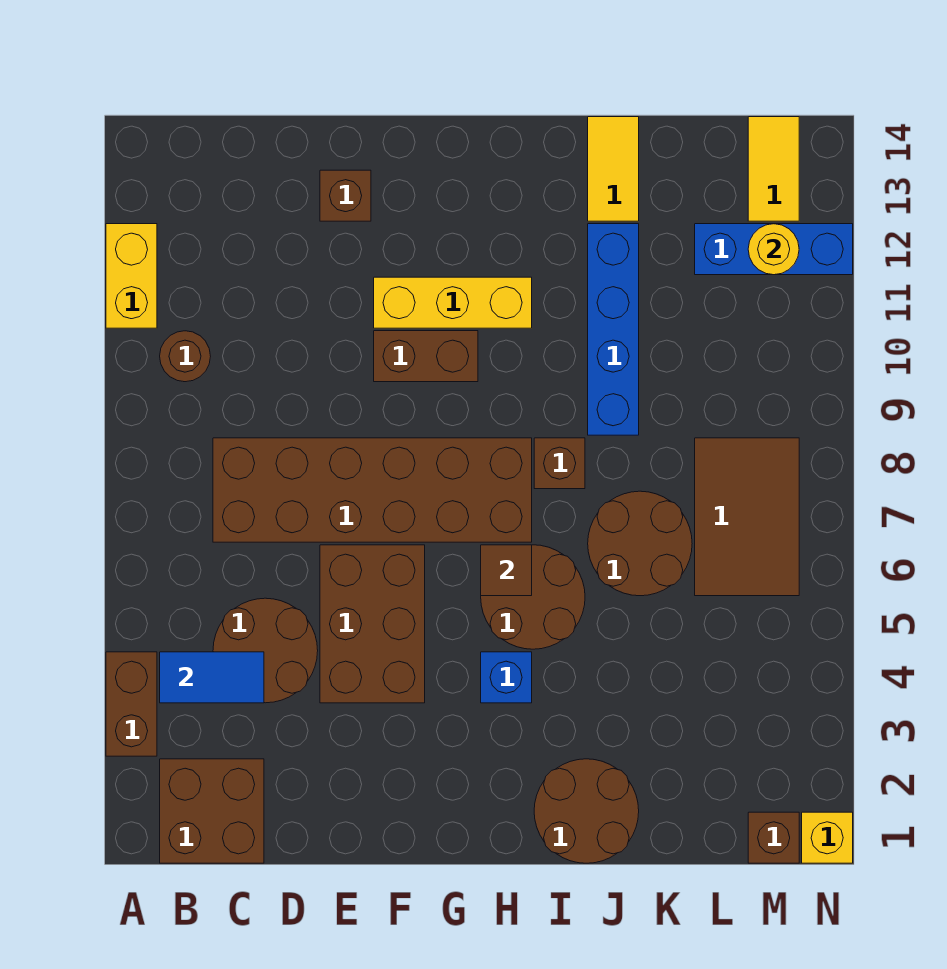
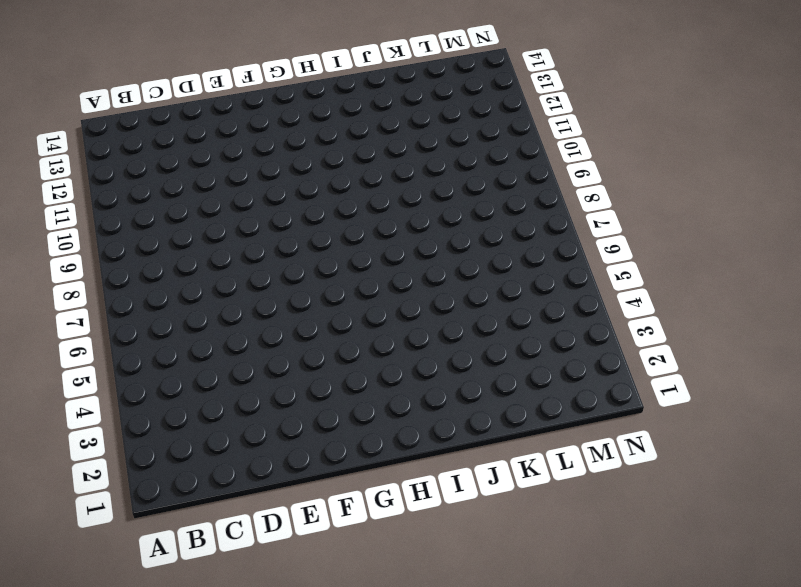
none -> brown 1x2 brick [106,652,157,756]
none -> yellow 1x2 brick [106,224,157,328]
none -> brown 2x2 brick [160,759,264,863]

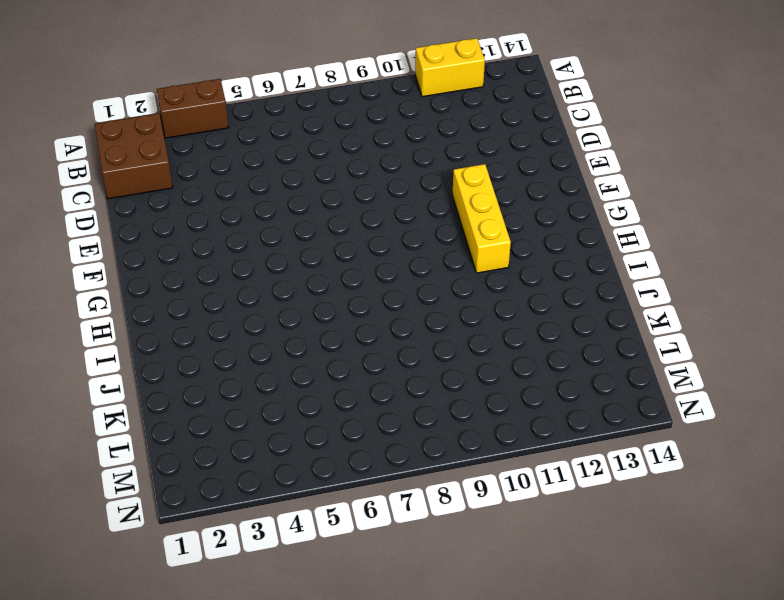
none -> brown 1x1 round brick [160,331,211,382]
none -> brown 2x2 round brick [213,598,318,703]
none -> brown 2x6 brick [213,438,532,542]

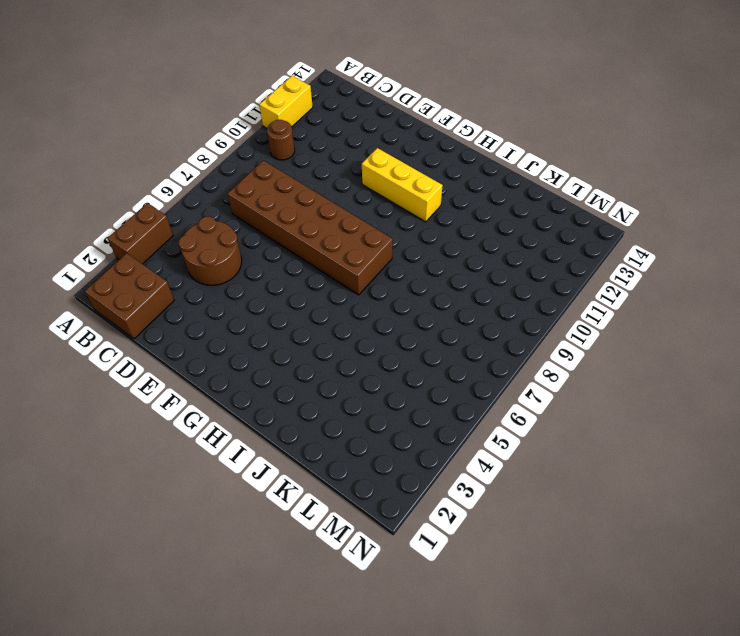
none -> brown 2x3 brick [320,545,425,703]
none -> brown 1x1 brick [320,170,371,221]
none -> brown 1x2 brick [374,331,478,382]

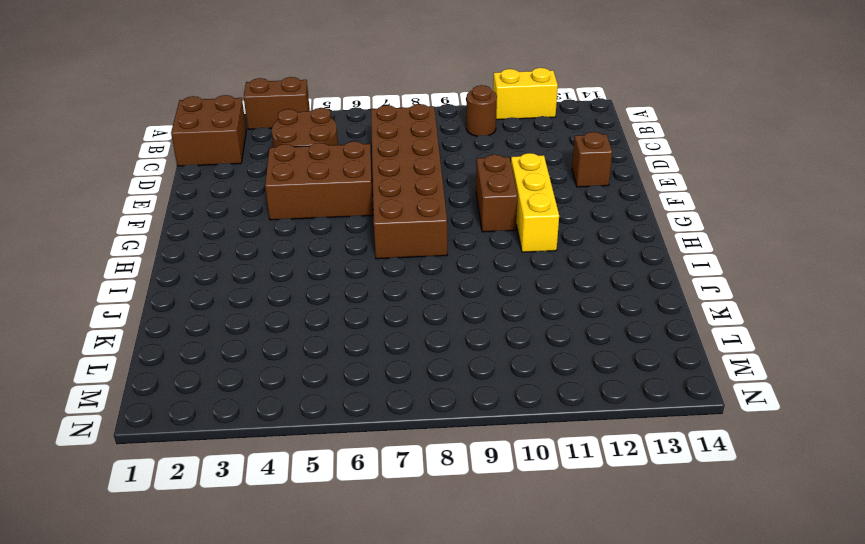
none -> blue 1x1 brick [481,652,532,703]
none -> brown 2x2 round brick [481,545,585,649]
none -> brown 2x2 round brick [534,759,639,863]

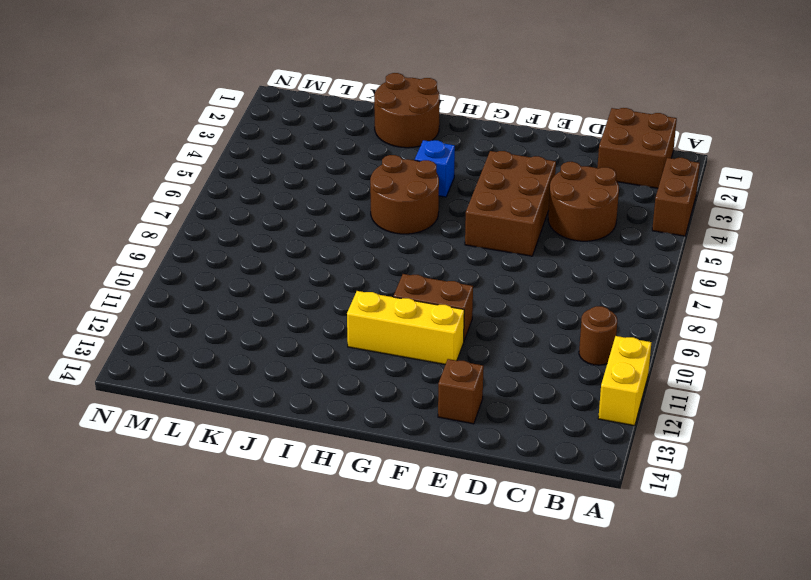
none -> brown 2x6 brick [213,438,532,542]
none -> brown 1x1 brick [534,438,585,489]
none -> brown 2x2 round brick [588,491,692,596]

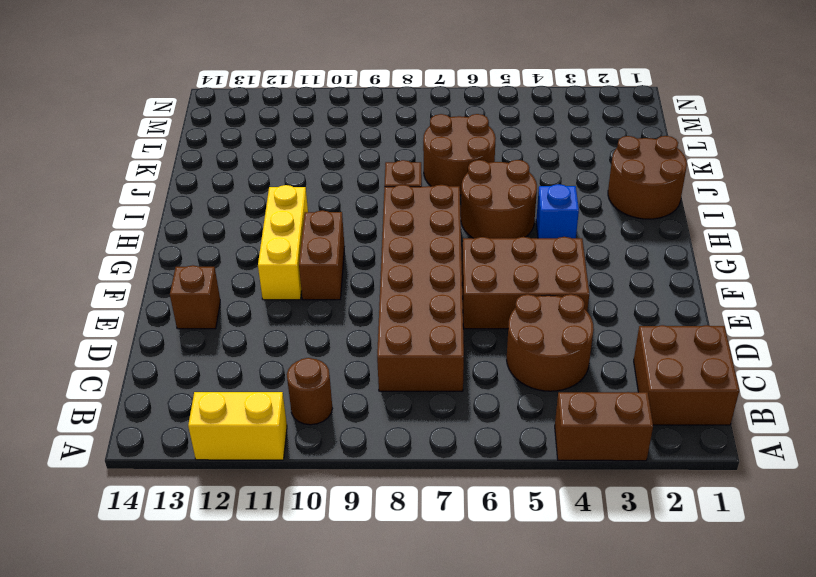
none -> blue 1x4 brick [588,224,639,435]
none -> yellow 1x2 tile [588,117,639,221]
none -> brown 2x3 tile [695,438,799,596]

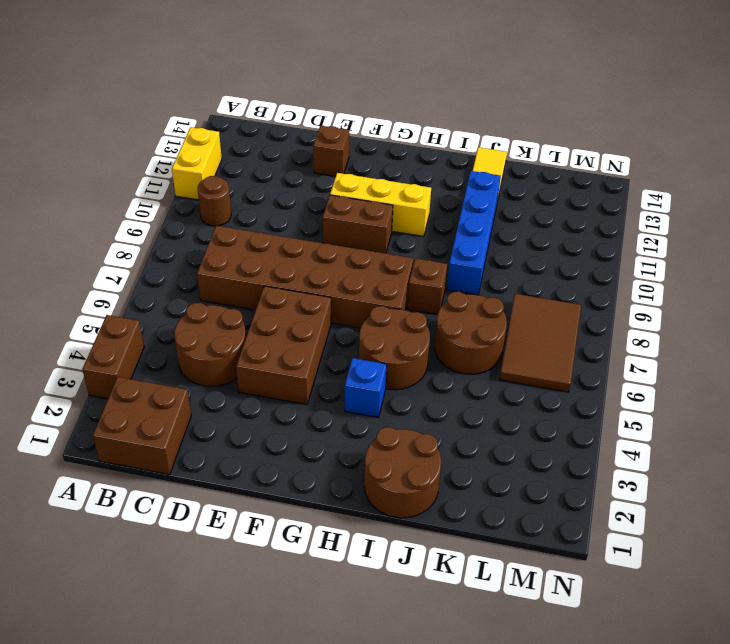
none -> blue 1x3 brick [695,224,853,275]
none -> brown 1x1 brick [748,812,799,863]
none -> yellow 1x2 tile [748,117,799,221]

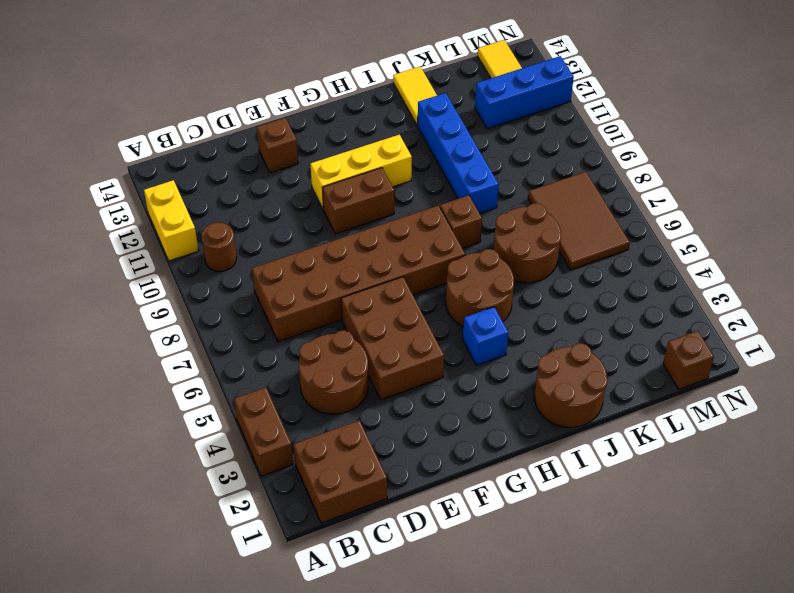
none -> yellow 1x1 brick [802,812,853,863]
none -> blue 1x2 tile [160,652,264,703]
none -> brown 1x1 tile [481,545,532,596]

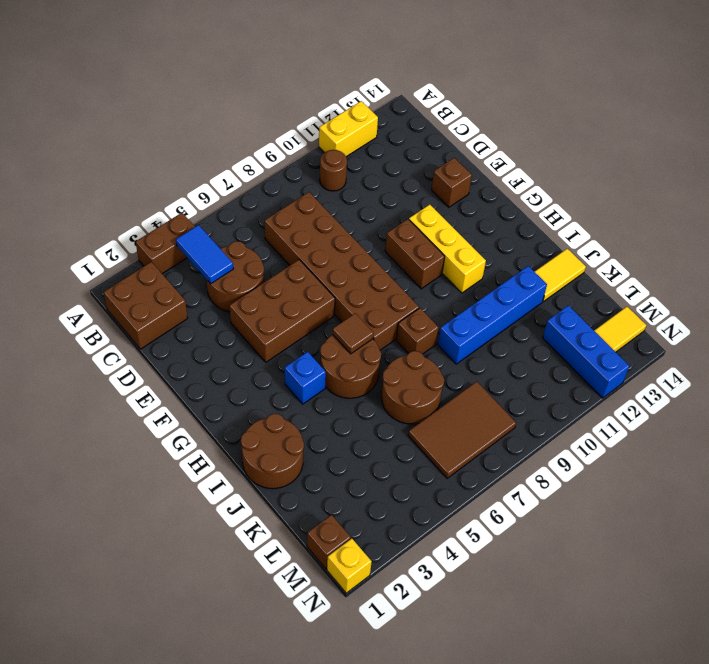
none -> yellow 1x1 round brick [748,224,799,275]

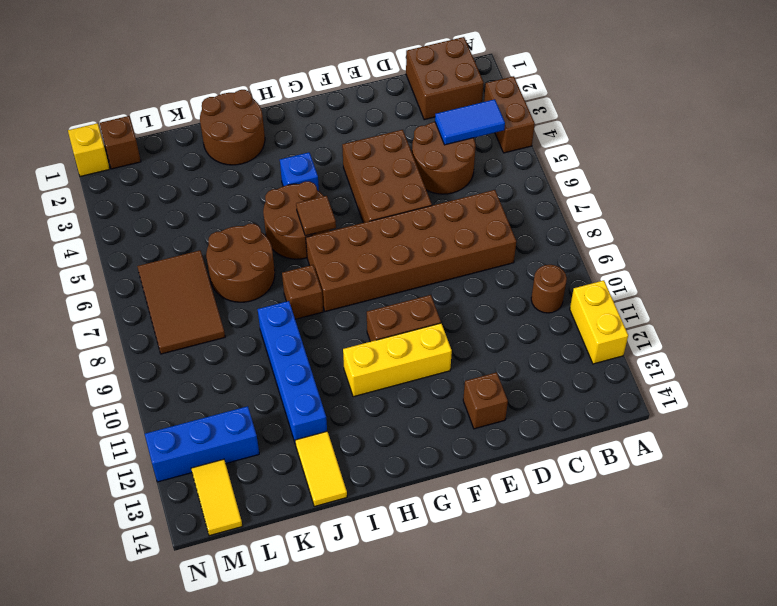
none -> yellow 1x1 round brick [748,224,799,275]

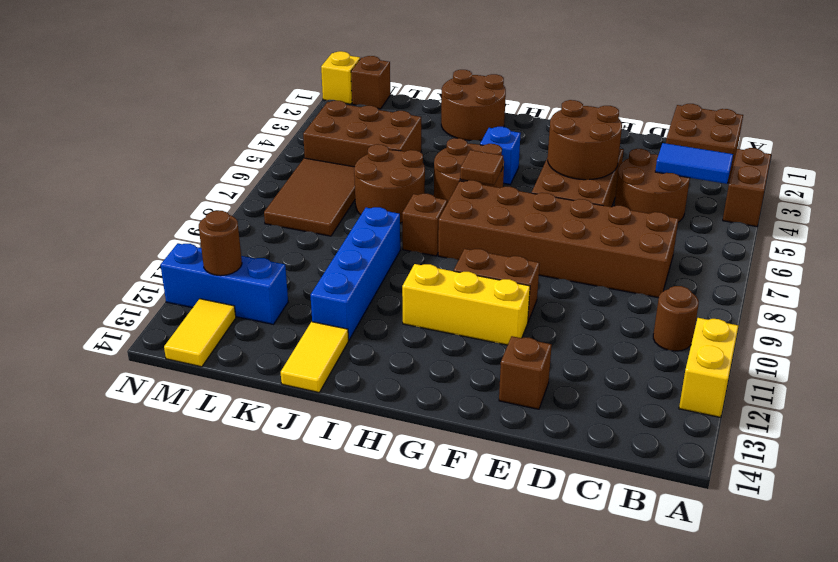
brown 2x2 round brick [548,100,622,180] -> none
brown 2x3 brick [303,101,421,167] -> none
brown 1x1 round brick [199,211,242,276] -> yellow 1x1 round brick [748,224,799,275]

